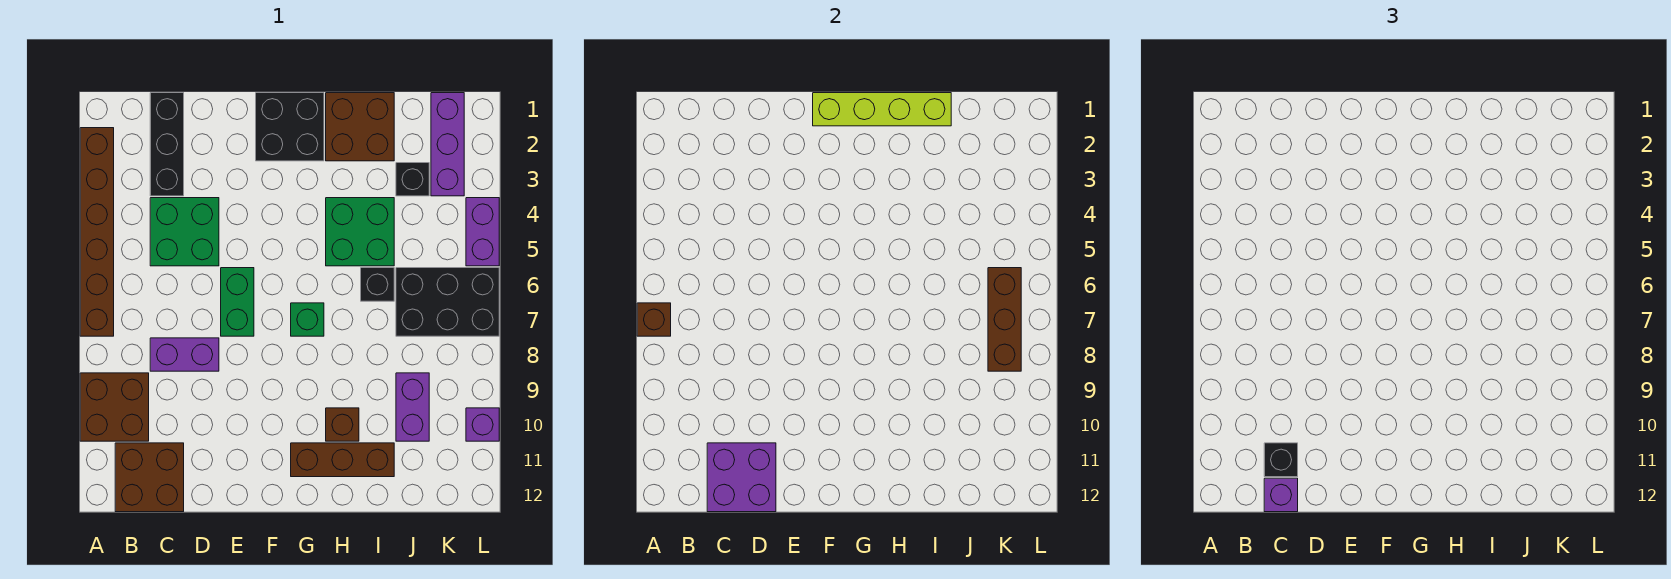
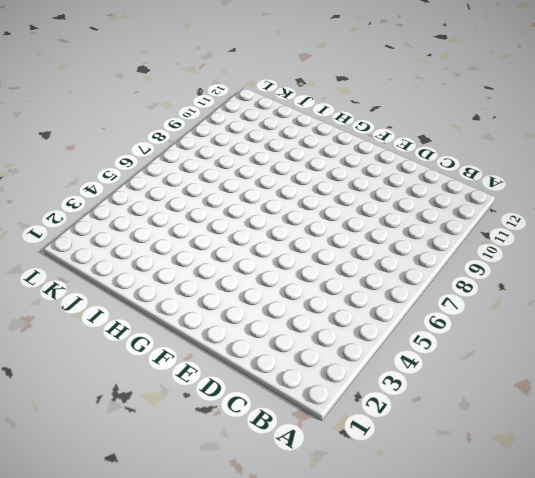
none -> brown 1x6 brick [80,128,114,336]
none -> brown 2x2 brick [80,373,149,441]
none -> brown 2x2 brick [115,443,184,512]

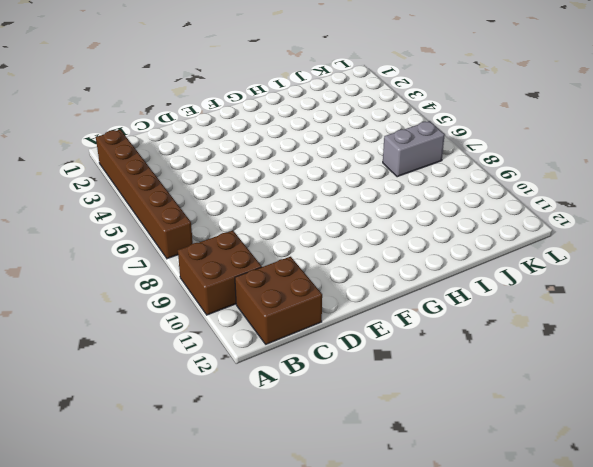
grey 1x2 brick [383,121,445,177] -> black 2x3 brick [396,268,499,336]
none -> black 1x3 brick [150,93,184,196]
none -> green 2x2 brick [150,198,219,266]
none -> purple 1x2 brick [150,338,219,371]

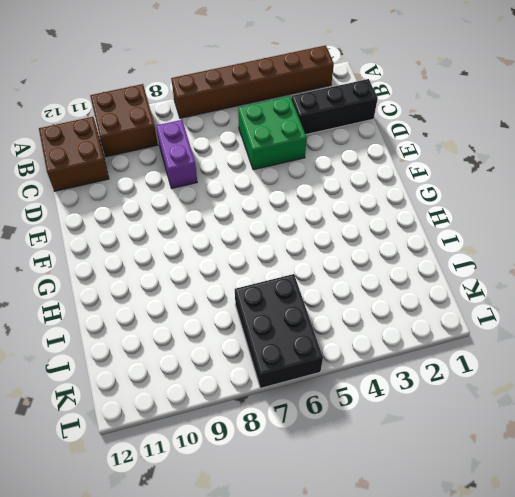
none -> green 1x2 brick [221,268,254,336]
none -> black 2x2 brick [256,93,324,161]
none -> green 1x1 brick [291,303,324,336]

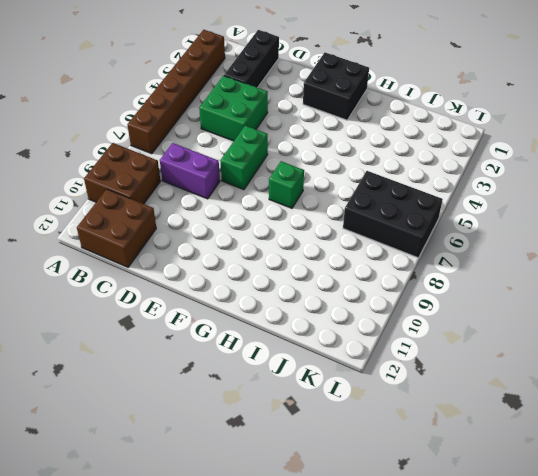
none -> brown 1x3 brick [291,443,394,477]
none -> brown 2x2 brick [326,93,394,161]
none -> green 2x2 brick [326,198,394,266]

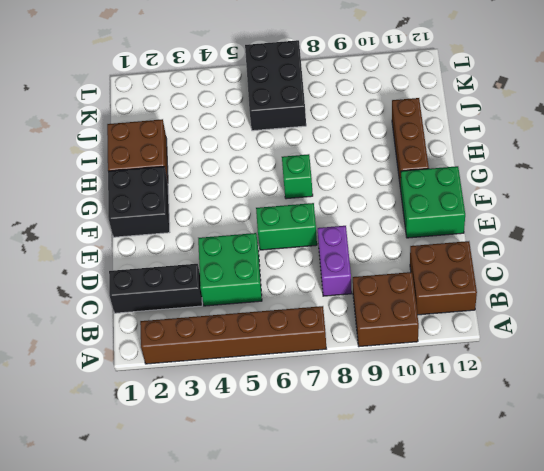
green 2x2 brick [401,166,465,238] -> green 2x2 brick moved to [326,198,394,266]
none -> brown 1x1 brick [326,408,359,441]
none -> black 1x1 brick [361,268,394,301]
none -> black 1x1 brick [396,163,429,196]

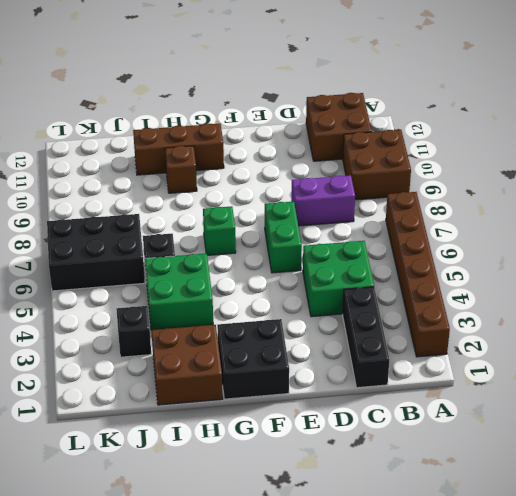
none -> purple 1x2 brick [396,373,429,441]
none -> purple 1x3 brick [431,93,464,196]
none -> purple 1x2 brick [466,198,499,266]

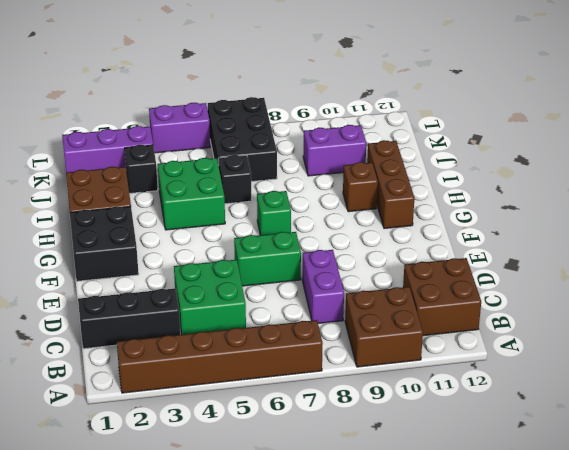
none -> purple 1x1 brick [466,408,499,441]
none -> brown 1x1 brick [637,303,671,336]
none -> purple 2x2 brick [707,443,776,512]

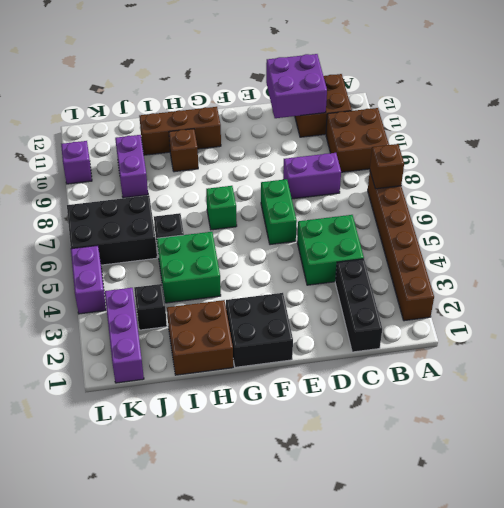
none -> lime 1x4 brick [813,93,951,126]
none -> brown 1x3 brick [988,268,1021,371]
none -> black 1x1 brick [1264,443,1298,477]

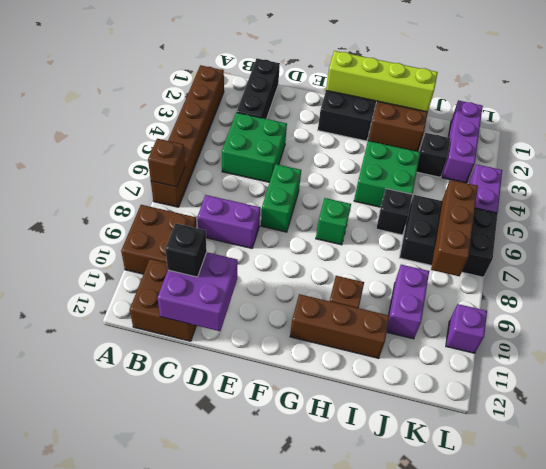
none -> purple 1x1 brick [1264,478,1298,512]

